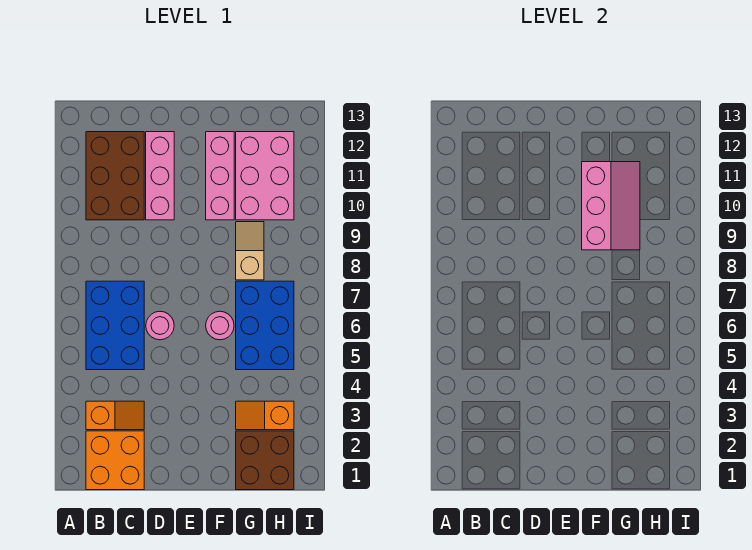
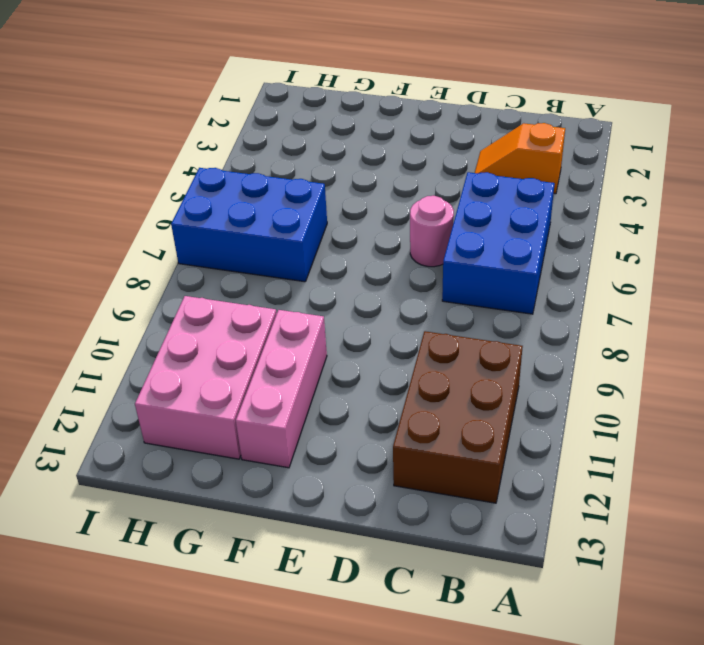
blue 2x3 brick [171,168,327,282] -> blue 2x3 brick turned to [236,281,294,370]
none -> orange 2x2 brick [86,431,144,490]
none -> pink 1x3 brick [146,132,174,220]
none -> pink 1x1 round brick [206,311,234,340]

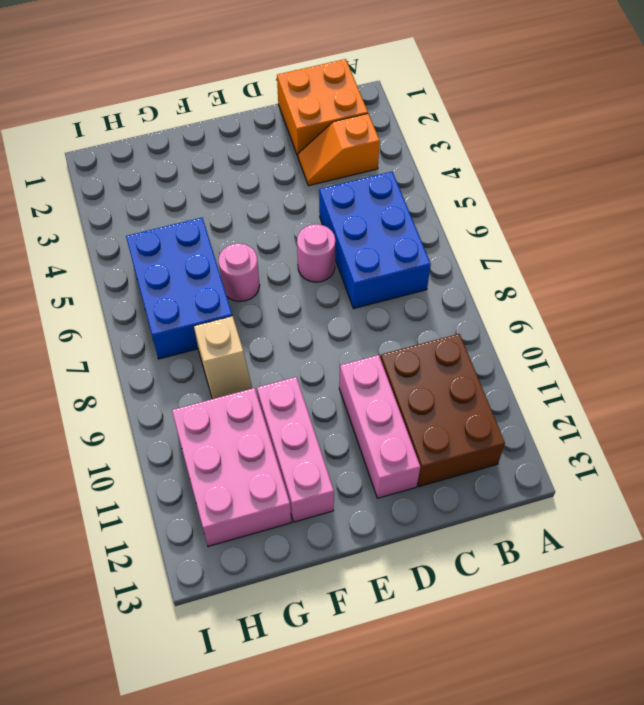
none -> brown 2x2 brick [236,431,294,490]
none -> orange 1x2 slope [236,401,294,430]
none -> pink 2x3 slope [582,162,640,250]

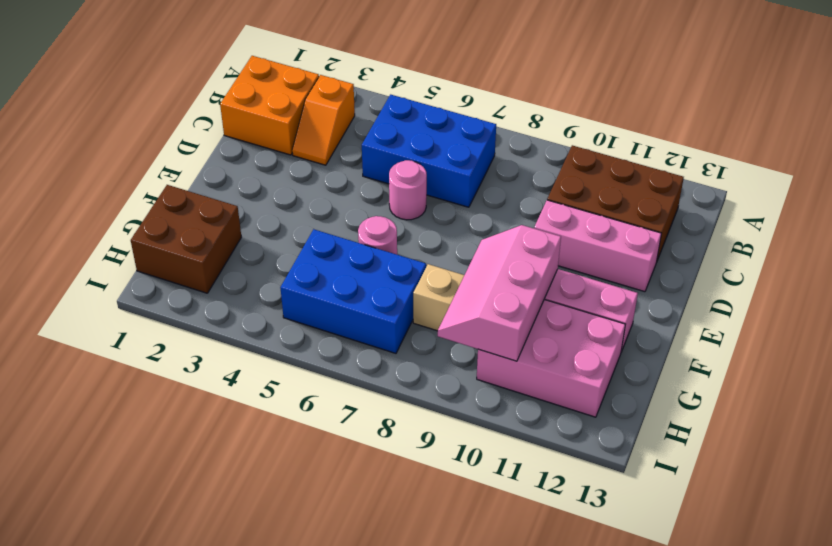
pink 2x3 slope [438,225,561,361] -> pink 2x3 slope turned to [582,162,640,250]
none -> orange 1x2 slope [236,401,294,430]

